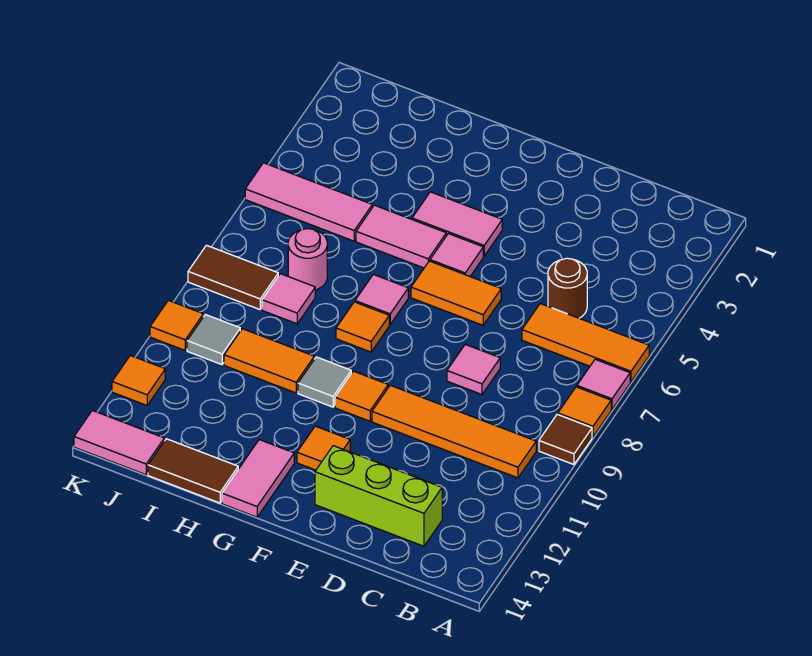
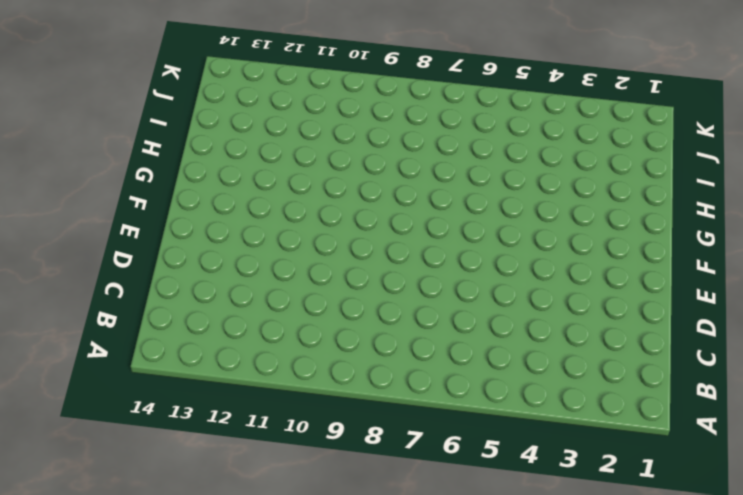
none -> orange 1x3 tile [522,304,649,382]
none -> pink 1x1 tile [577,359,630,409]
none -> orange 1x1 tile [558,387,611,437]

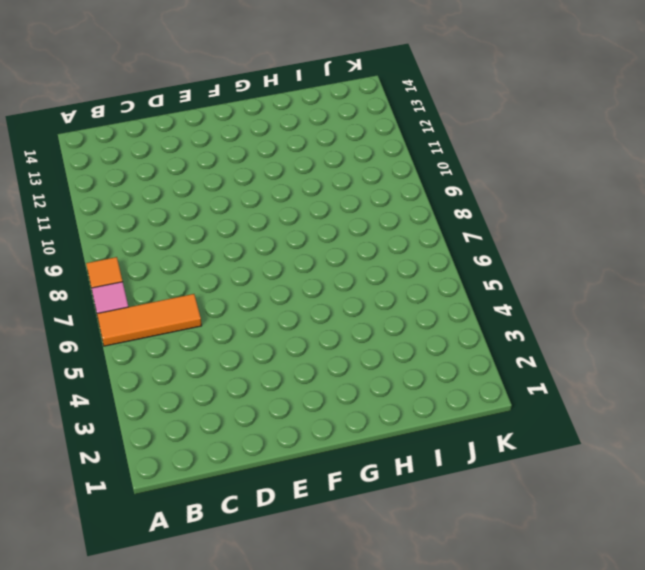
none -> brown 1x1 tile [539,414,592,464]
none -> orange 1x4 tile [372,385,536,478]
none -> brown 1x1 round brick [548,258,587,318]

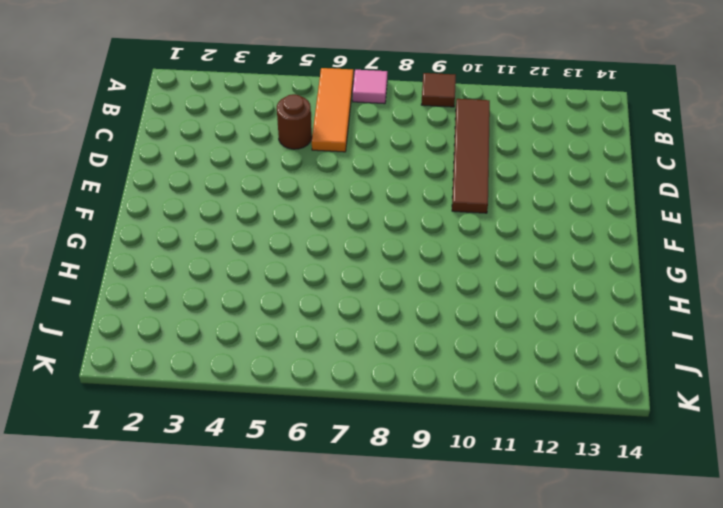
brown 1x4 tile [452,99,490,213] -> orange 1x4 tile [372,385,536,478]
none -> orange 1x1 tile [558,387,611,437]
none -> lime 1x3 brick [315,446,442,546]
none -> pink 1x1 tile [447,344,500,394]

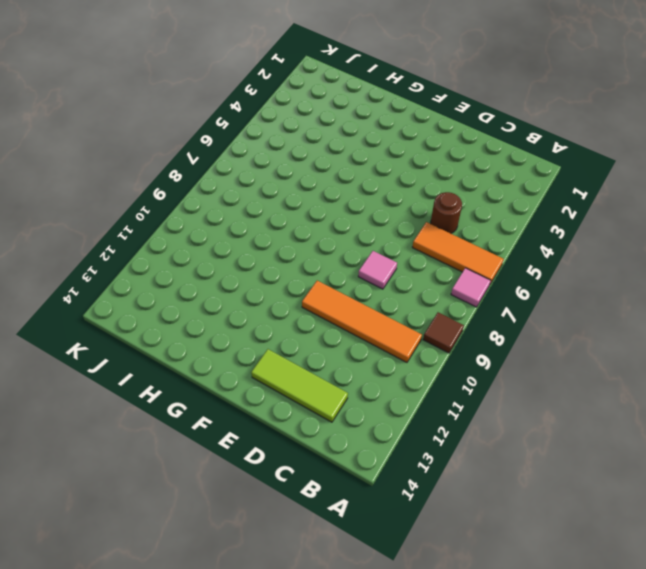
lime 1x3 tile [251,349,348,422] -> lime 1x3 brick [315,446,442,546]
none -> orange 1x1 tile [558,387,611,437]
none -> orange 1x2 tile [411,261,501,325]
none -> pink 1x2 tile [412,192,502,256]

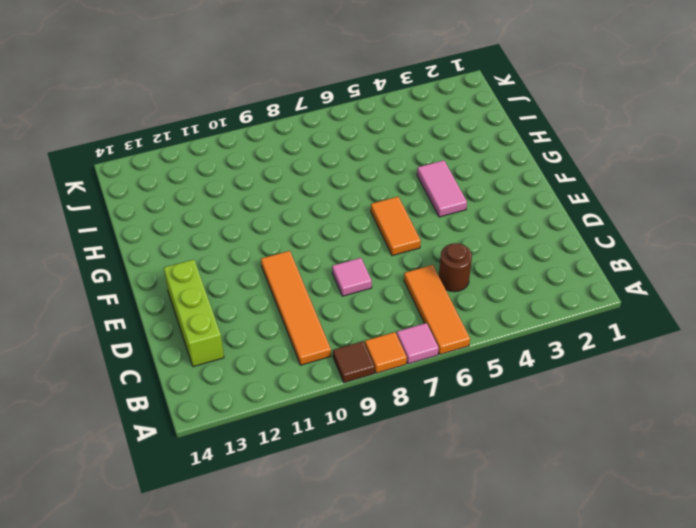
none -> pink 1x1 tile [430,234,483,276]
none -> orange 1x1 tile [335,371,388,421]
none -> orange 1x1 tile [297,426,350,470]

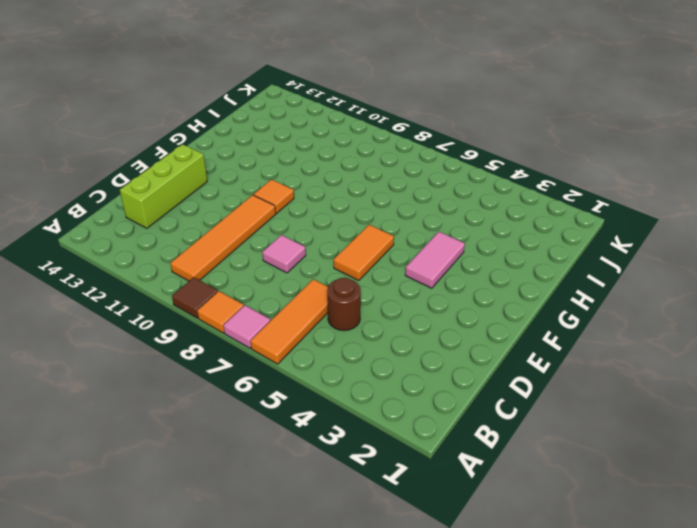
none -> pink 1x1 tile [430,234,483,276]
none -> orange 1x1 tile [297,426,350,470]
none -> pink 1x2 tile [356,205,446,268]

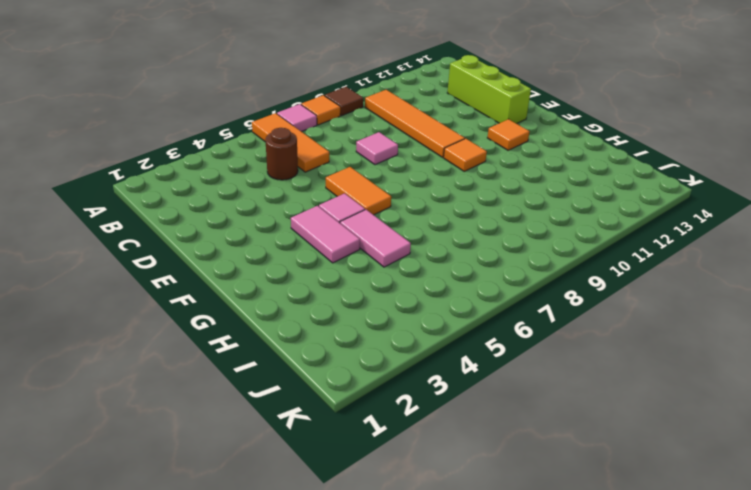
none -> pink 1x1 tile [355,274,408,324]
none -> orange 1x1 tile [336,302,389,352]
none -> grey 1x1 tile [298,357,351,407]

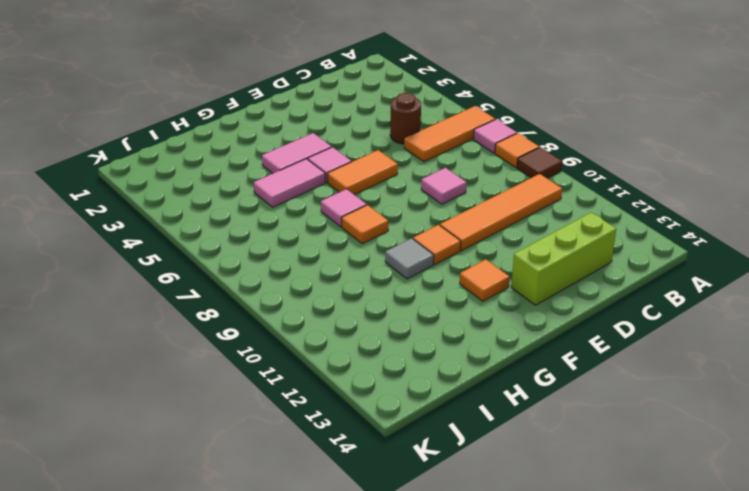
none -> pink 1x2 tile [222,440,294,517]
none -> orange 1x2 tile [224,329,314,393]
none -> brown 1x2 tile [148,439,238,503]

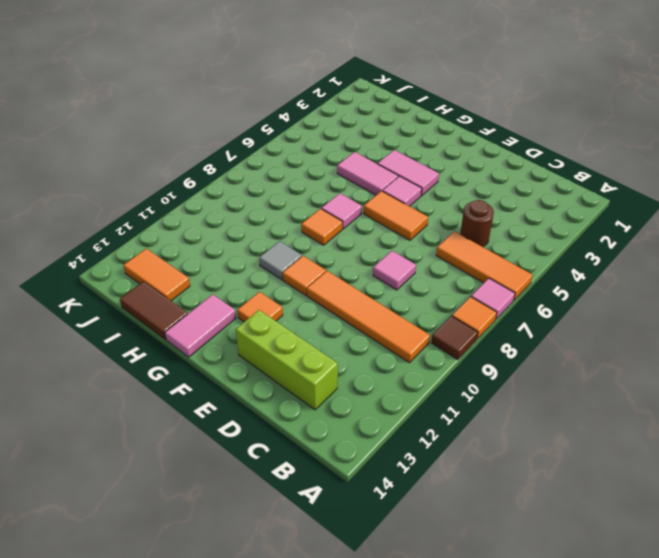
orange 1x2 tile [123,249,190,301] -> orange 1x2 tile moved to [224,329,314,393]
none -> pink 1x3 tile [245,163,372,241]
none -> pink 1x1 round brick [288,229,327,290]
none -> pink 1x1 tile [262,274,315,324]

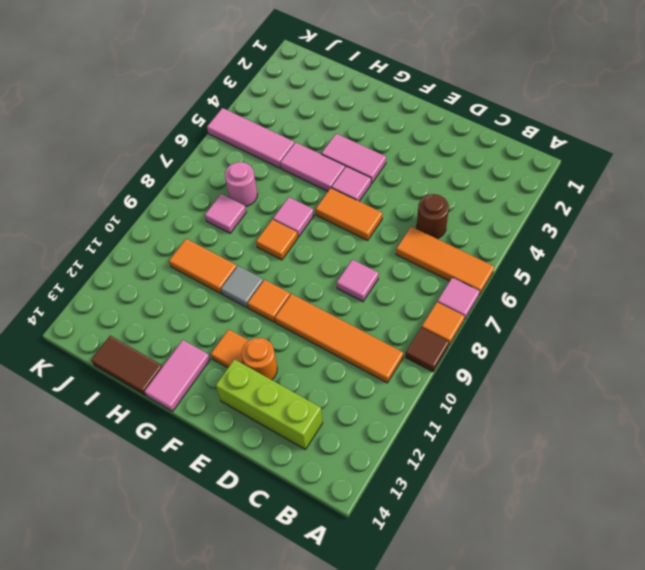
orange 1x1 round brick [242,338,277,380] -> none
none -> brown 1x2 tile [188,245,278,309]
none -> grey 1x1 tile [187,315,240,365]
none -> pink 1x2 tile [74,410,164,475]

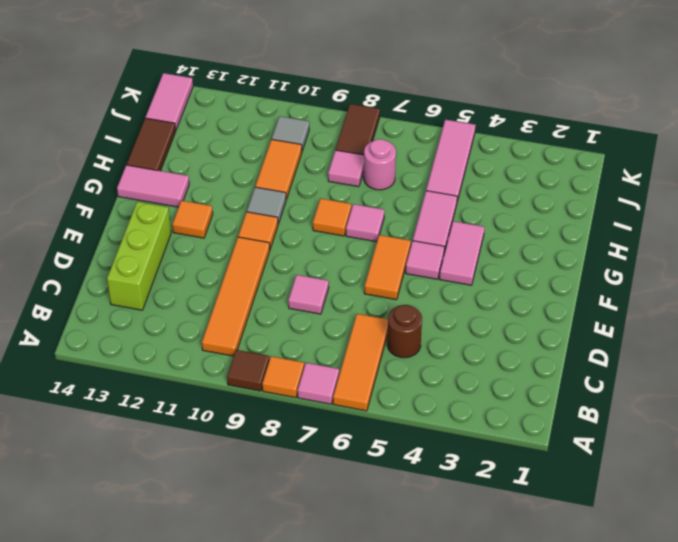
none -> orange 1x1 tile [150,300,203,350]
none -> orange 1x1 tile [112,355,165,405]

